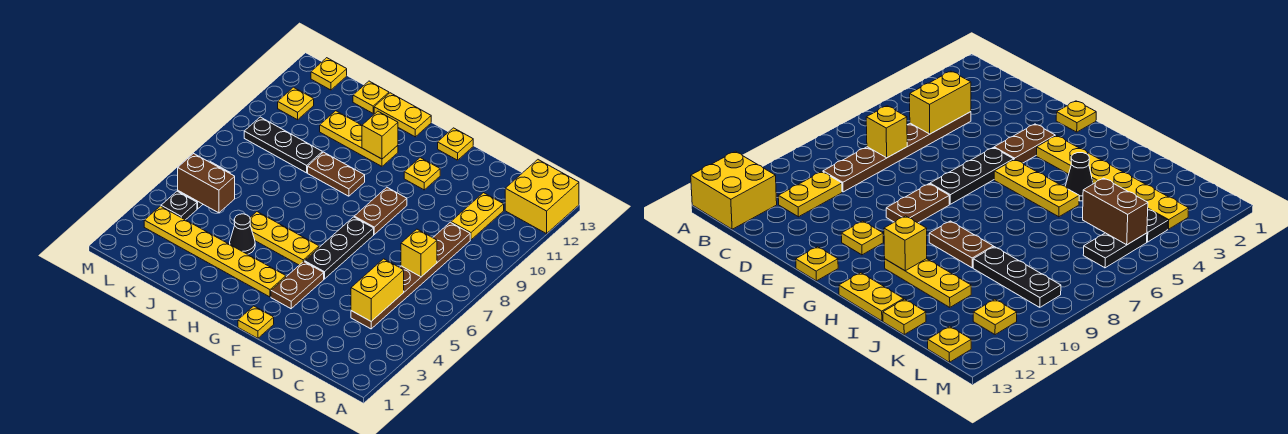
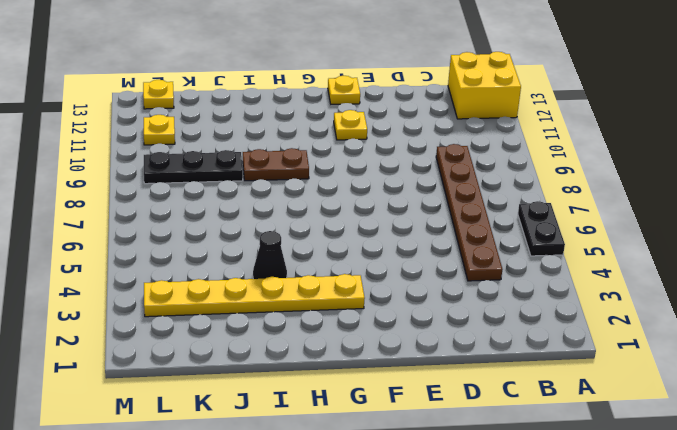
black 1x2 plate [518,201,565,256] -> black 1x2 plate moved to [1083,233,1147,268]
none -> yellow 1x2 plate [451,193,504,240]
none -> yellow 1x1 plate [238,306,274,338]
none -> brown 1x2 plate [271,261,324,309]

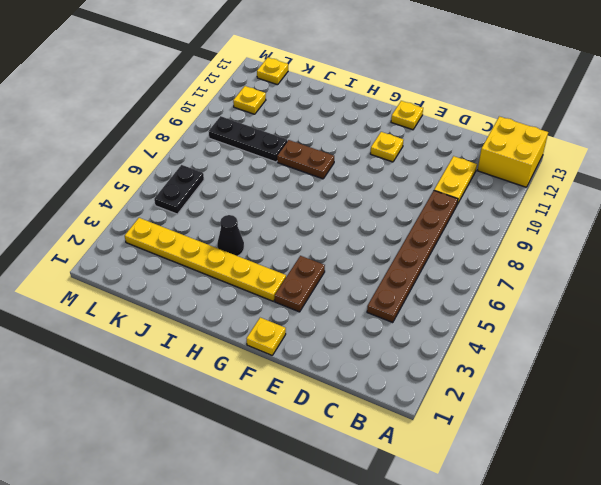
none -> black 1x3 plate [304,217,374,279]
none -> brown 1x2 plate [354,187,407,234]
none -> yellow 1x3 plate [250,212,319,265]

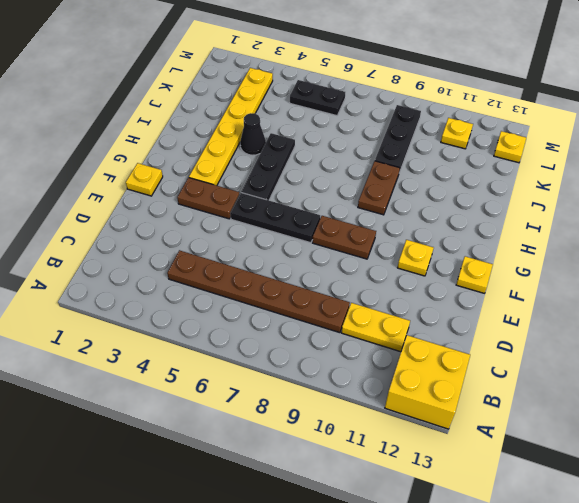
black 1x3 plate [241,133,295,200] -> yellow 1x3 plate [250,212,319,265]
none -> yellow 1x3 plate [320,111,398,166]
none -> yellow 1x2 plate [374,93,431,137]
none -> yellow 1x1 plate [353,81,389,113]

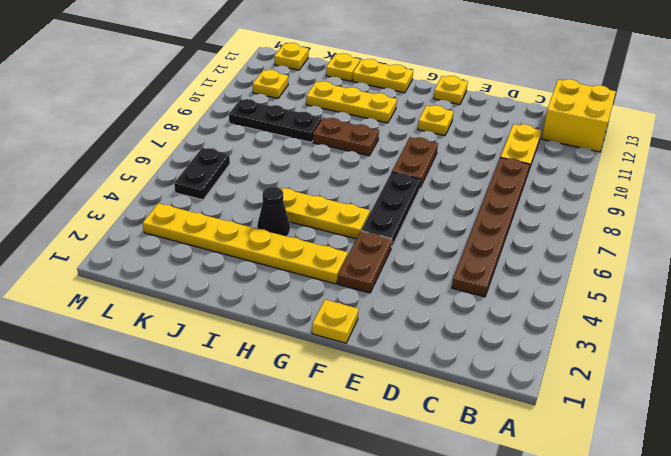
none -> black 1x1 plate [161,191,197,220]
none -> yellow 1x2 brick [351,259,404,321]
none -> yellow 1x1 brick [401,229,437,277]

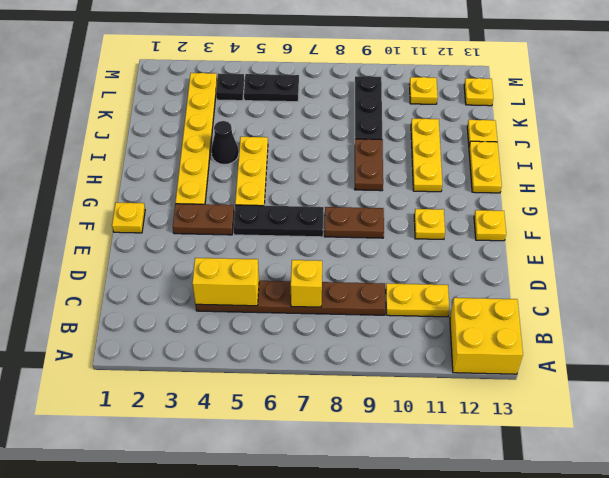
none -> yellow 1x1 brick [362,111,398,159]
none -> brown 1x2 brick [178,154,235,213]

